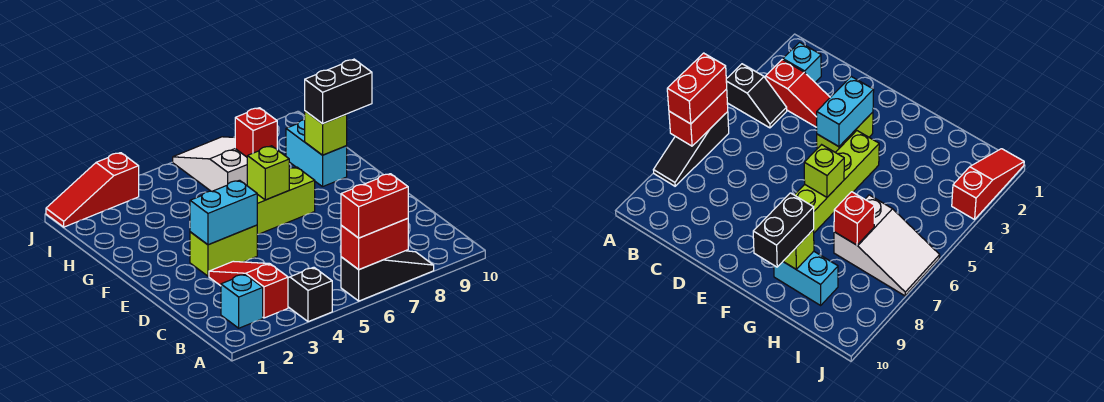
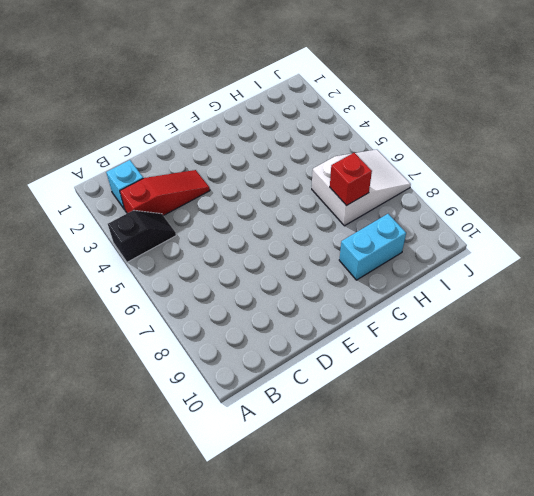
none -> black 1x3 slope [341,251,434,301]
none -> lime 1x2 brick [190,225,257,276]
none -> lime 1x4 brick [257,167,315,235]

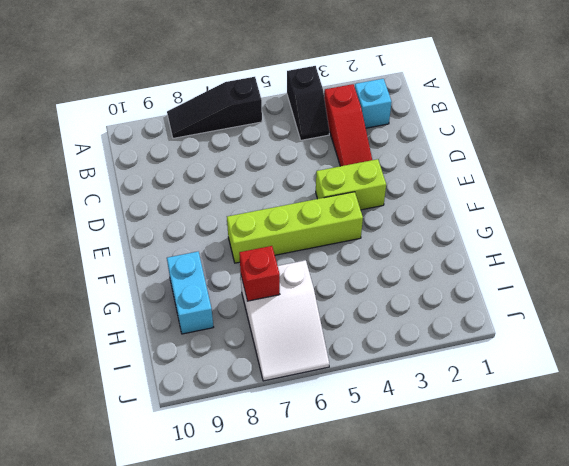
none -> red 1x3 slope [46,153,139,227]
none -> red 1x2 brick [341,218,408,269]
none -> cyan 1x2 brick [190,180,257,245]

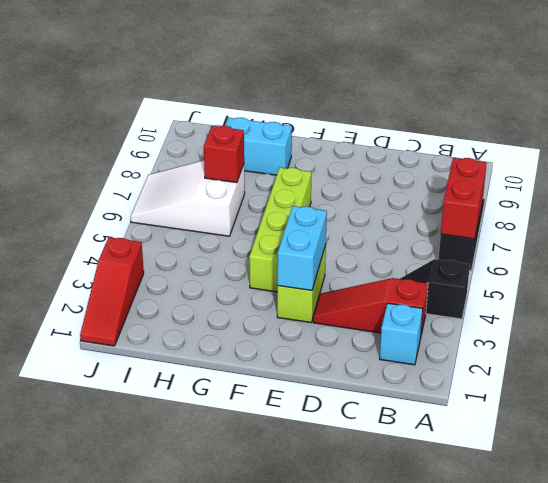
none -> lime 1x1 brick [247,146,289,200]
none -> lime 1x1 brick [304,111,347,155]
none -> red 1x2 brick [341,174,408,238]

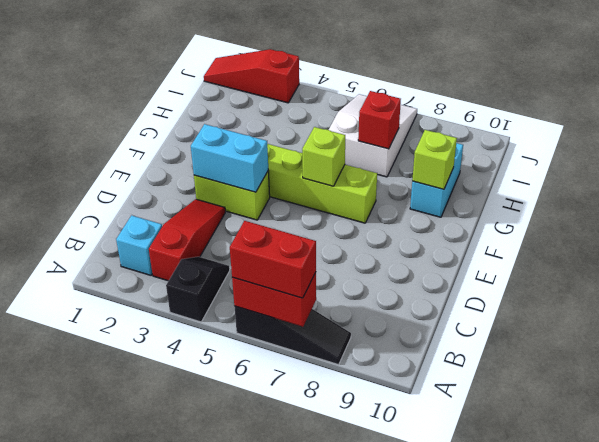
none -> black 1x2 brick [305,59,372,124]

